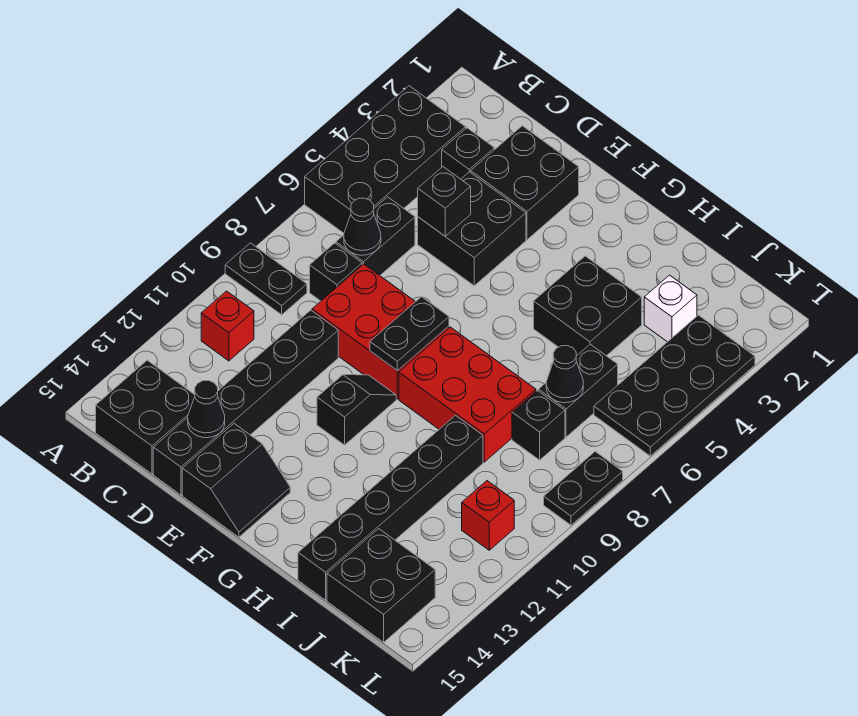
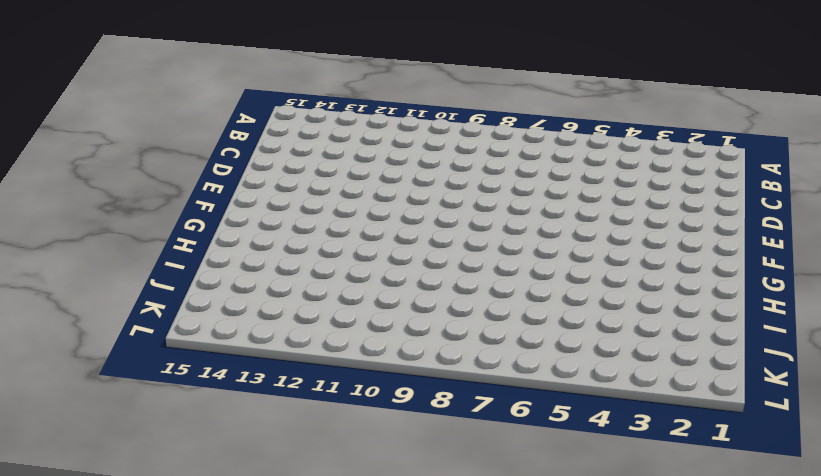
none -> black 2x4 brick [305,86,466,233]
none -> black 1x2 plate [225,243,307,315]
none -> red 1x1 brick [201,291,254,361]

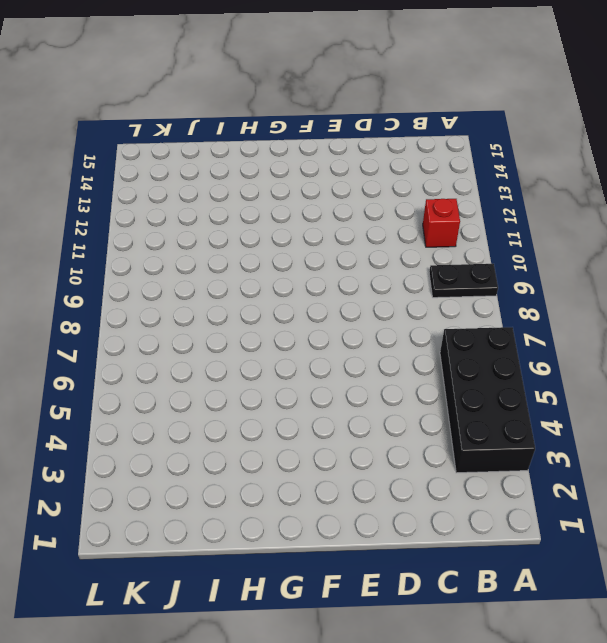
none -> black 2x2 brick [96,360,195,474]
none -> black 1x1 brick [442,128,494,179]
none -> black 1x2 brick [336,197,415,275]

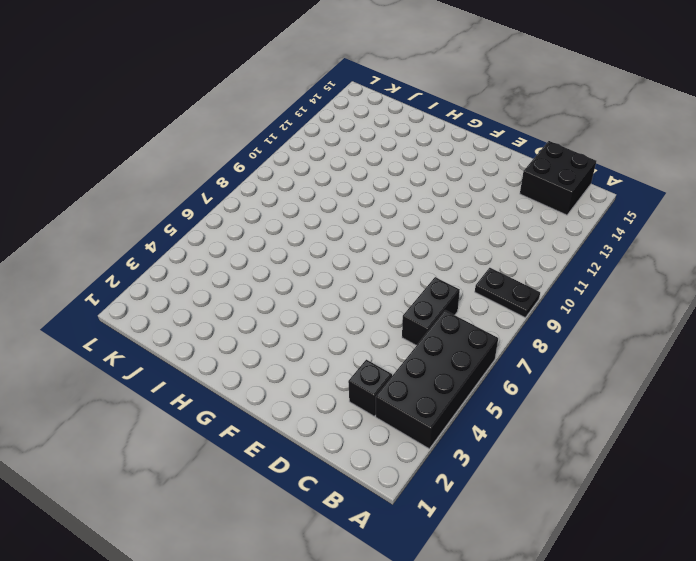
none -> red 1x1 brick [201,291,254,361]
none -> black 1x1 brick [310,243,362,301]
none -> black 2x2 brick [471,126,579,240]

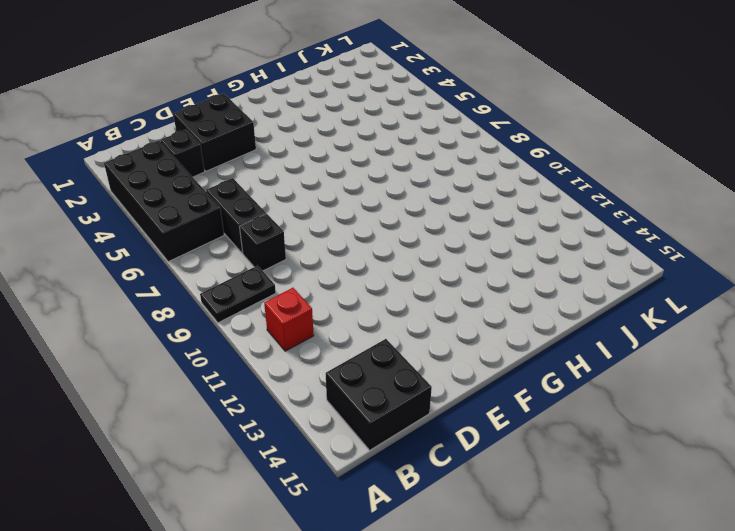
none -> black 2x2 brick [418,172,526,286]
none -> red 2x3 brick [312,264,449,399]
none -> black 1x6 brick [153,310,338,495]

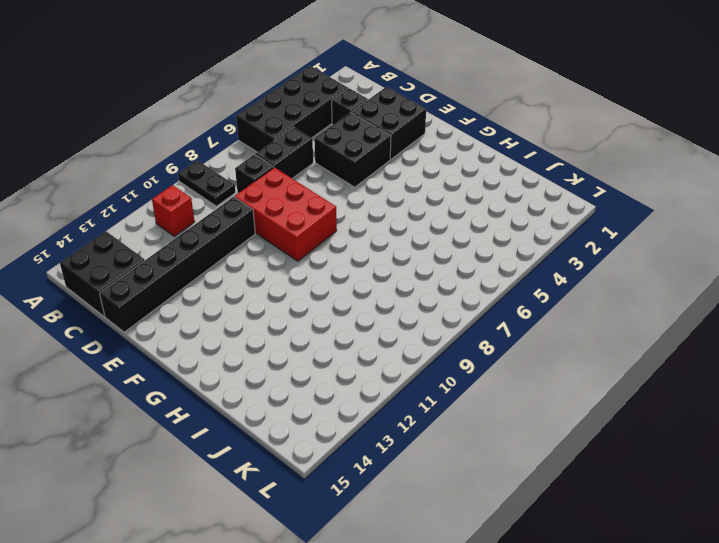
none -> black 2x2 slope [182,424,290,537]
none -> black 1x2 slope [317,375,396,445]
none -> red 2x3 brick [399,327,536,462]

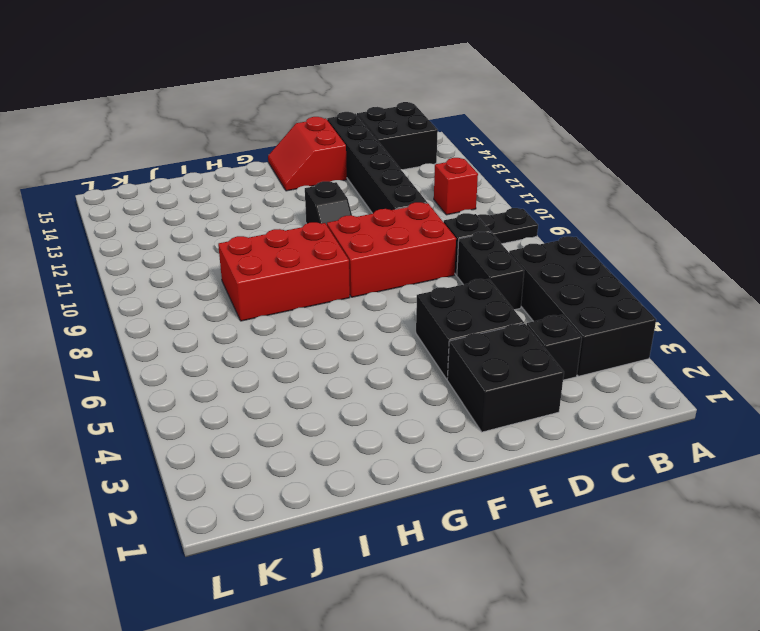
red 2x2 slope [268,117,347,191] -> black 2x2 slope [182,424,290,537]
none -> black 2x2 brick [534,256,642,356]
none -> black 1x6 brick [298,415,483,600]
none -> white 1x1 brick [644,275,697,342]

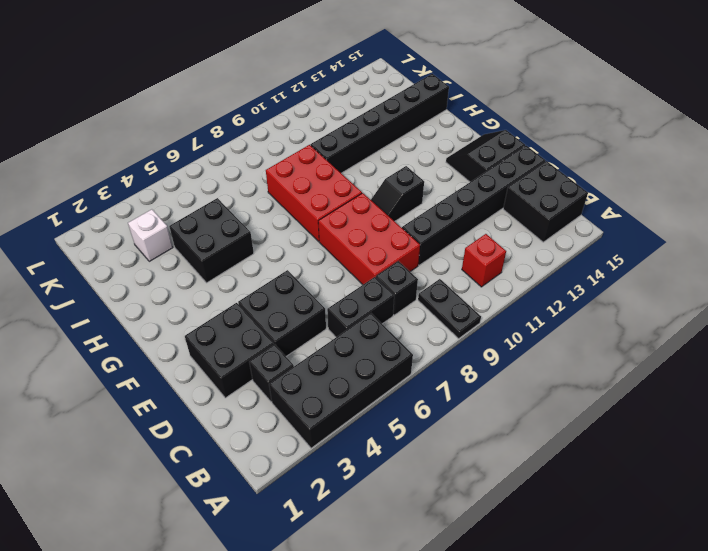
none -> black 1x2 brick [539,344,618,437]
none -> black 1x1 brick [512,390,565,460]
none -> black 2x2 brick [327,529,435,642]

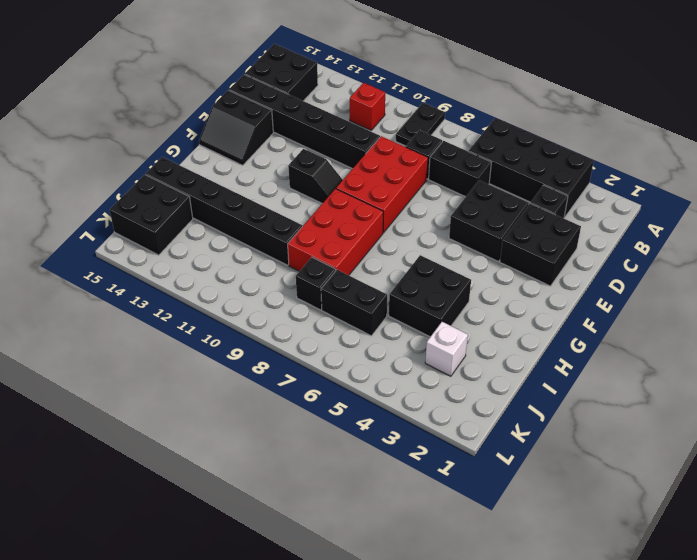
none -> black 2x4 plate [594,315,755,456]
none -> red 1x1 brick [462,481,514,550]
none -> black 1x2 plate [544,452,623,525]

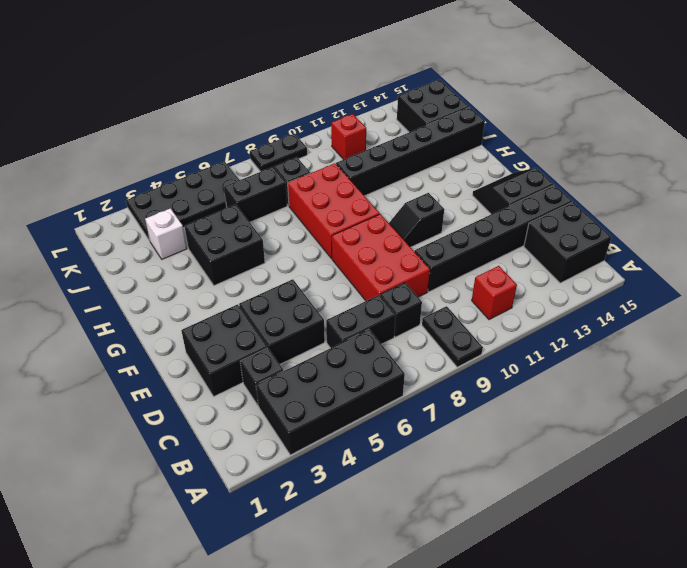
none -> black 1x1 cone [344,198,381,255]
none -> black 1x1 brick [418,167,471,236]
none -> black 1x1 cone [188,381,225,438]

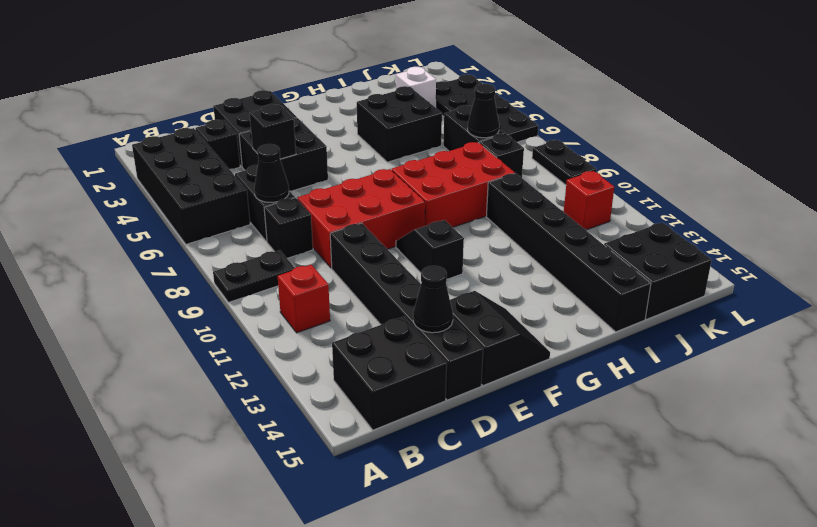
none -> black 1x2 plate [370,297,449,371]

